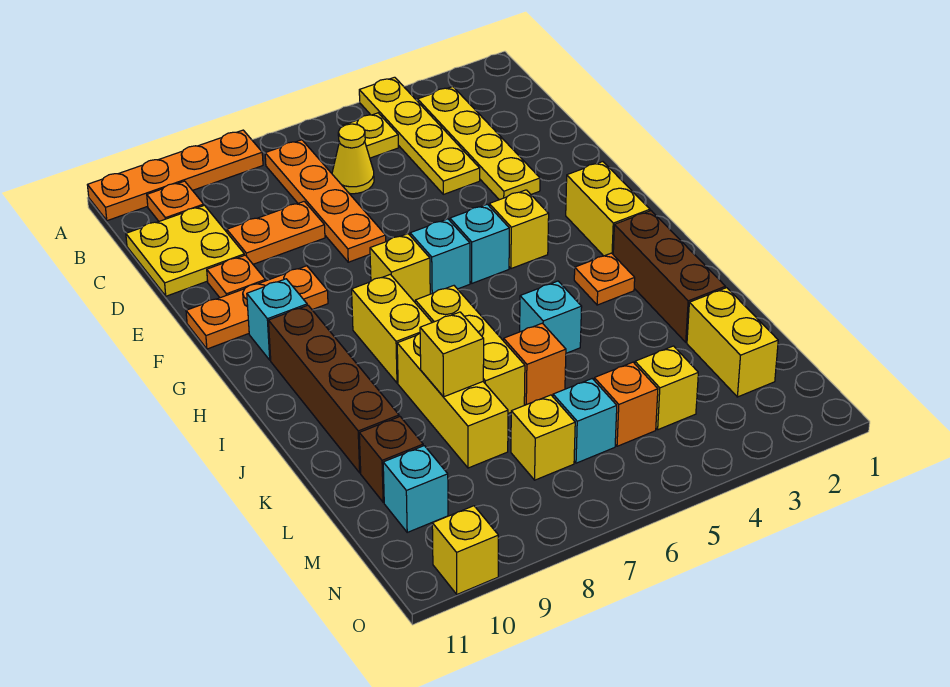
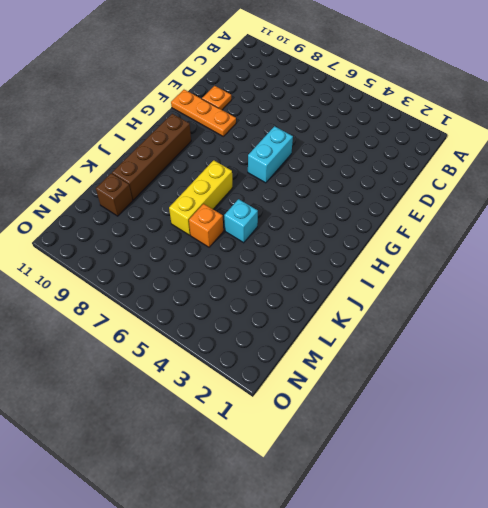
cyan 1x2 brick [248,126,293,183] -> cyan 1x1 brick [410,219,470,294]
none -> yellow 1x4 plate [359,77,480,194]
none -> orange 1x4 plate [88,130,263,221]
none -> yellow 1x4 plate [418,86,540,200]
none -> yellow 1x1 plate [342,113,399,158]

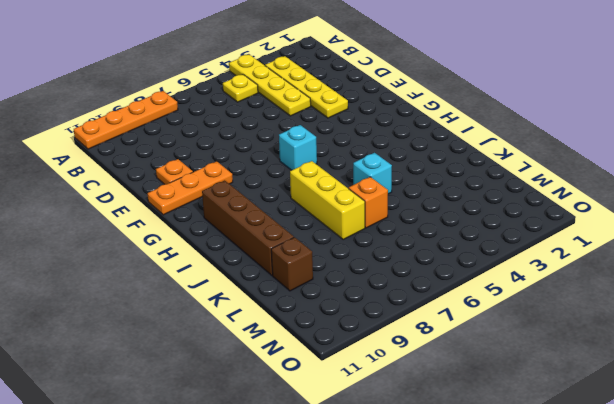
none -> orange 1x4 plate [265,140,386,262]
none -> orange 1x1 plate [147,181,204,221]
none -> yellow 1x1 cone [332,124,374,194]
none -> yellow 2x2 plate [126,205,244,296]

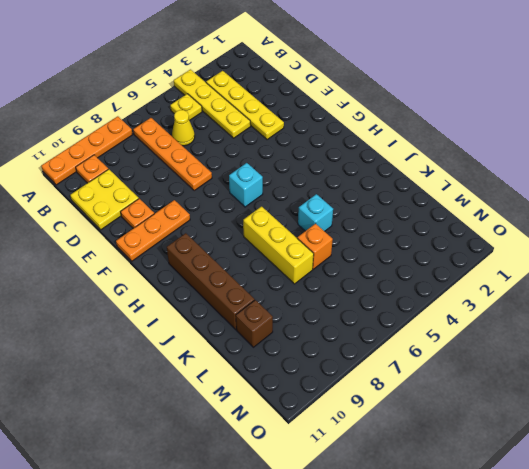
none -> orange 1x2 plate [227,201,325,264]
none -> yellow 1x2 brick [566,162,650,256]
none -> yellow 1x1 brick [489,190,549,269]
none -> cyan 1x1 brick [450,204,509,283]

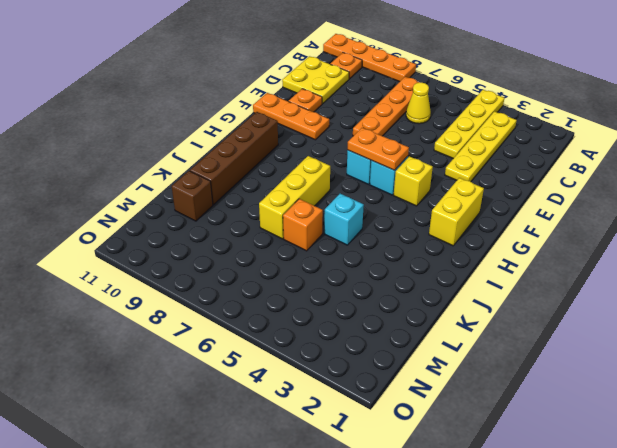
orange 1x2 plate [348,128,409,170] -> orange 1x2 plate moved to [227,201,325,264]
none -> yellow 1x1 plate [342,113,399,158]
none -> yellow 1x1 brick [370,234,430,302]
none -> cyan 1x1 brick [247,279,307,360]
none -> yellow 1x2 brick [352,274,432,383]

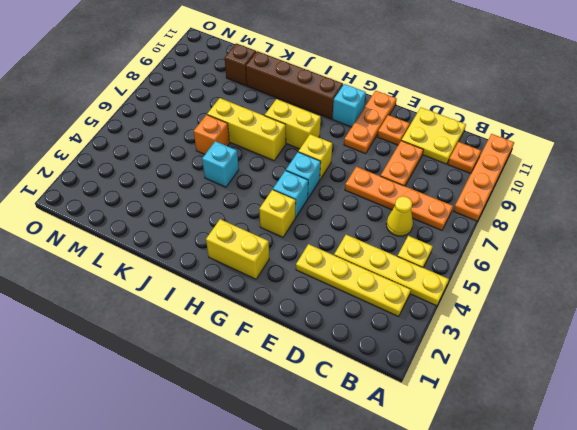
none -> brown 1x3 brick [613,211,725,342]
none -> orange 1x1 plate [574,253,635,305]
none -> yellow 1x3 brick [397,333,508,468]
none -> yellow 1x2 brick [687,288,778,397]

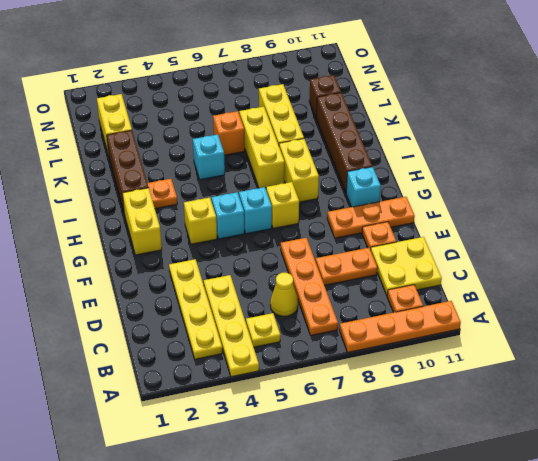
none -> yellow 1x1 brick [635,346,698,430]
none -> orange 1x1 brick [594,362,658,446]
none -> cyan 1x1 brick [553,379,617,463]
none -> yellow 1x1 brick [511,395,575,480]

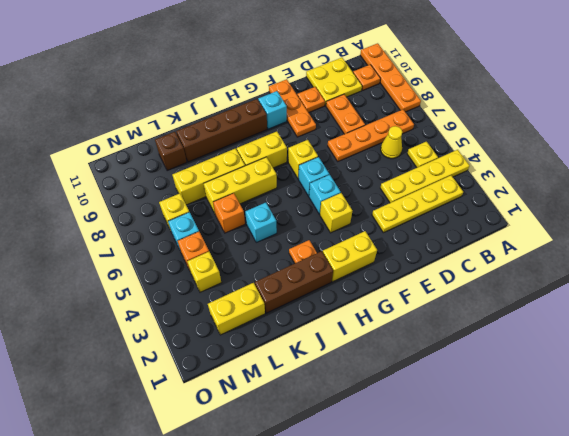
none -> cyan 1x1 brick [383,446,448,532]
none -> yellow 1x1 brick [432,506,498,594]
none -> yellow 1x1 brick [420,312,484,397]

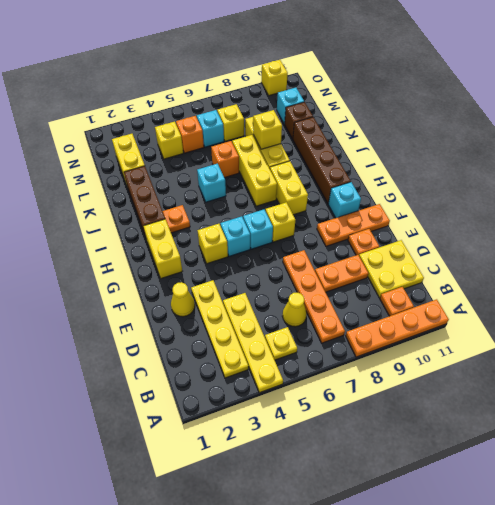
yellow 1x1 cone [171,282,195,317] -> none

